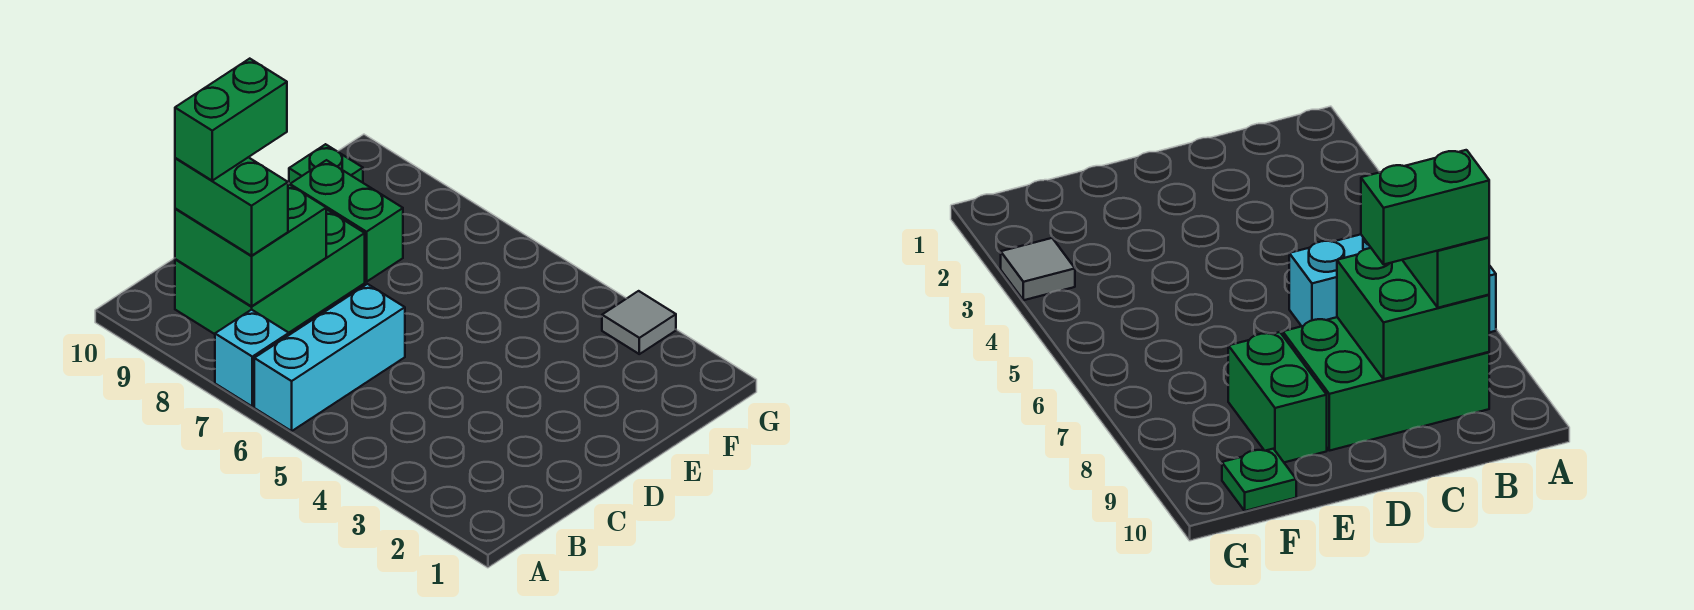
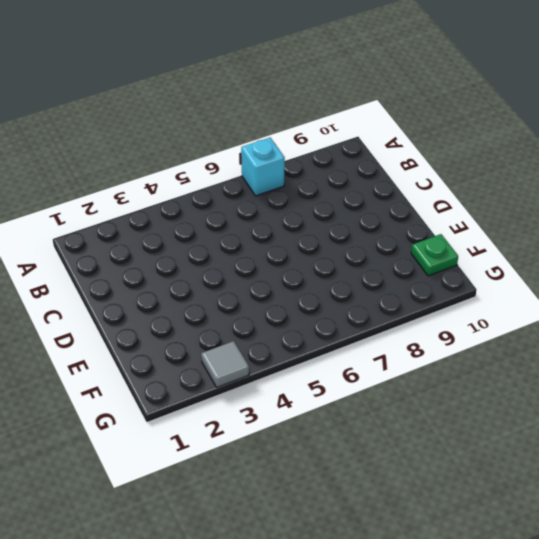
none -> cyan 1x3 brick [254,284,405,431]
none -> green 2x3 brick [175,209,365,334]

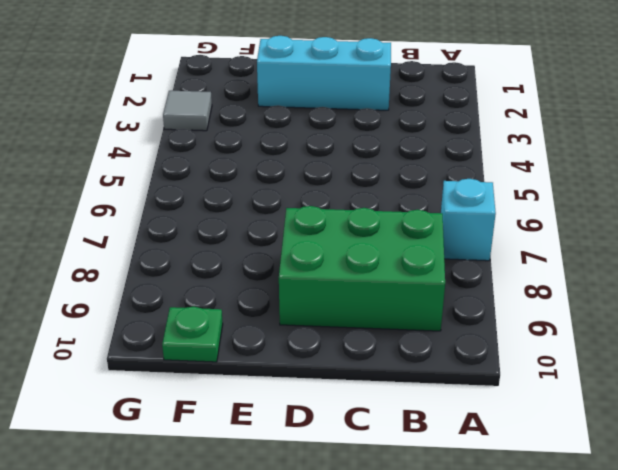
cyan 1x3 brick [257,36,391,110] -> cyan 1x3 brick moved to [254,284,405,431]
none -> green 1x2 brick [290,160,403,282]
none -> green 2x2 brick [175,184,326,306]

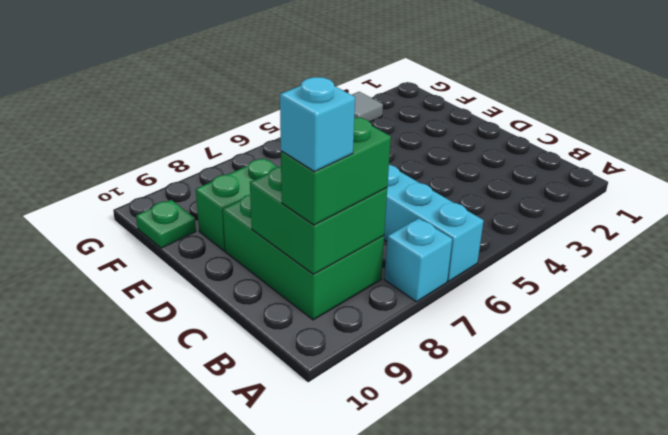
cyan 1x1 brick [280,77,355,172] -> green 1x2 brick [175,59,287,181]

